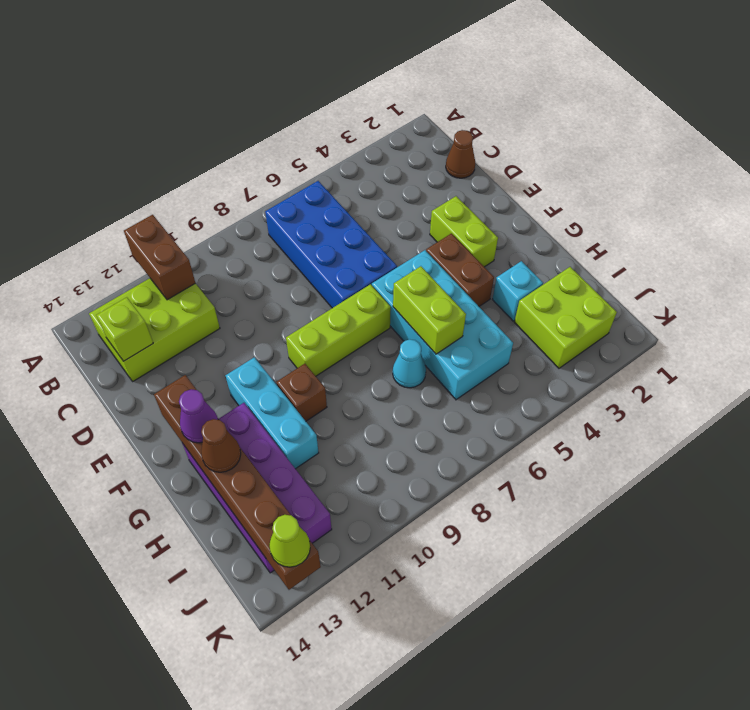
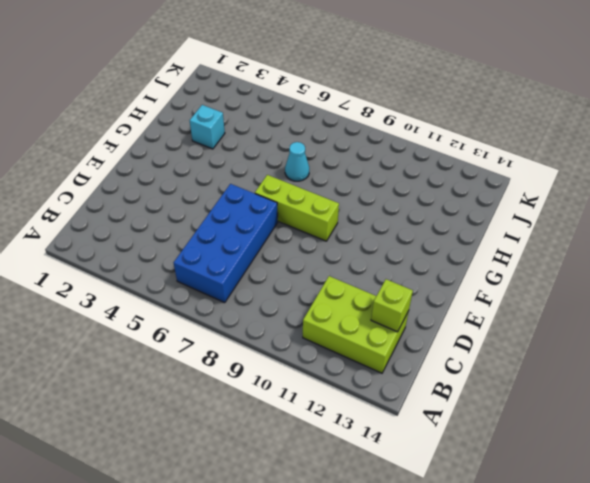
none -> brown 1x1 cone [446,130,475,178]
none -> lime 1x2 brick [430,196,498,267]
none -> brown 1x2 brick [426,234,494,306]

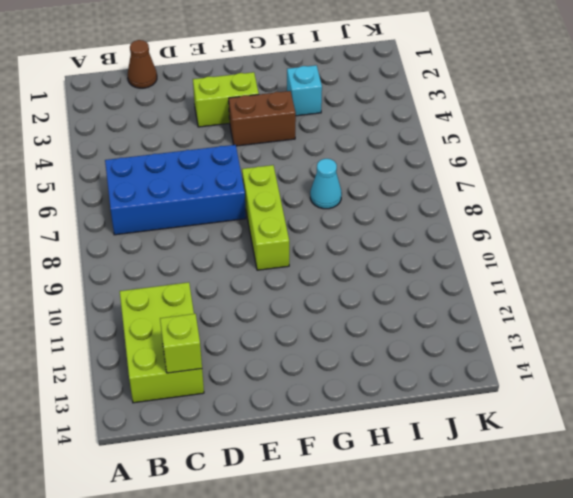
none -> cyan 2x4 brick [372,250,513,400]
none -> cyan 1x3 brick [225,357,319,469]
none -> brown 1x1 brick [276,364,327,421]

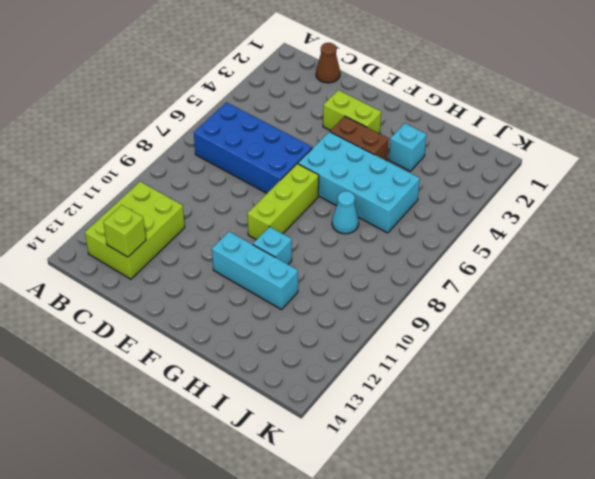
cyan 1x1 brick [253,226,292,264] -> brown 1x1 brick [276,364,327,421]
none -> purple 2x4 brick [183,403,332,573]
none -> lime 2x2 brick [514,267,617,368]
none -> brown 1x2 brick [124,215,195,300]

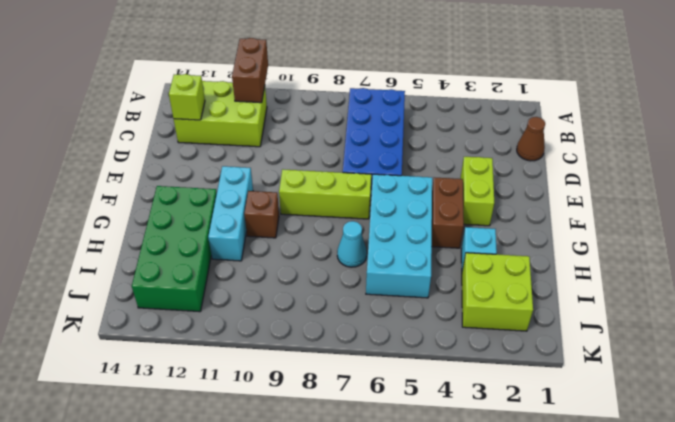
green 2x4 brick [132,186,217,312] -> purple 2x4 brick [183,403,332,573]
none -> brown 1x6 brick [154,375,321,590]
none -> lime 1x2 brick [393,266,466,354]
none -> purple 1x1 cone [179,389,218,443]

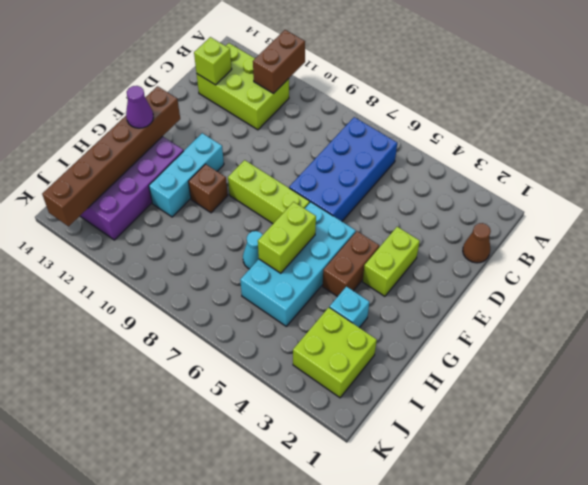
none -> brown 1x1 cone [201,419,241,472]
none -> lime 1x1 cone [269,515,310,567]

